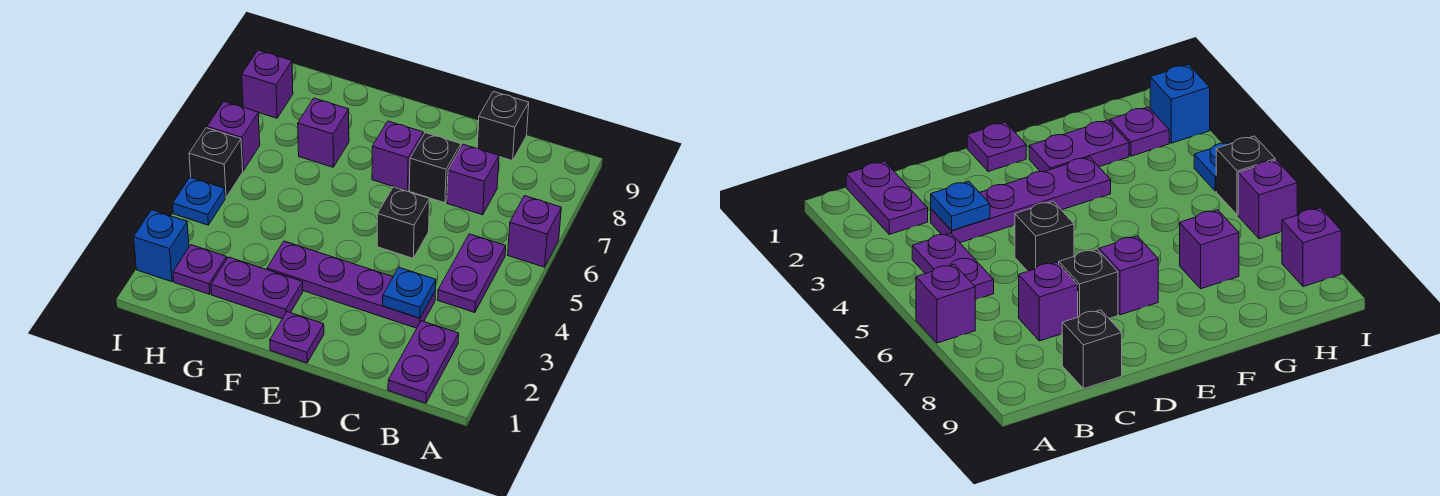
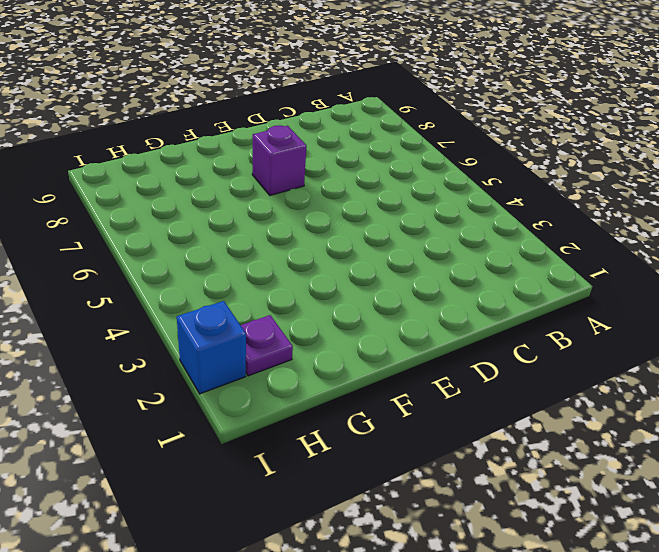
none -> purple 1x1 brick [508,196,561,267]
none -> purple 1x2 plate [388,321,459,403]
none -> purple 1x2 plate [438,234,506,313]

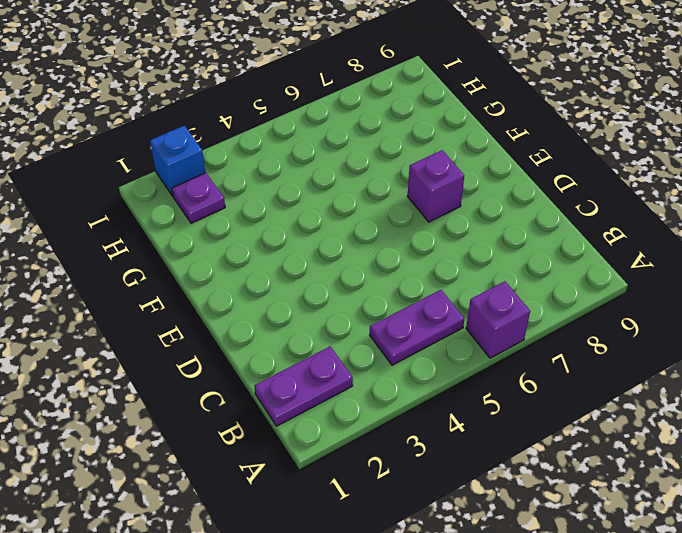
none -> purple 1x4 plate [267,241,435,328]
none -> purple 1x1 brick [447,144,499,215]
none -> black 1x1 brick [477,92,529,161]

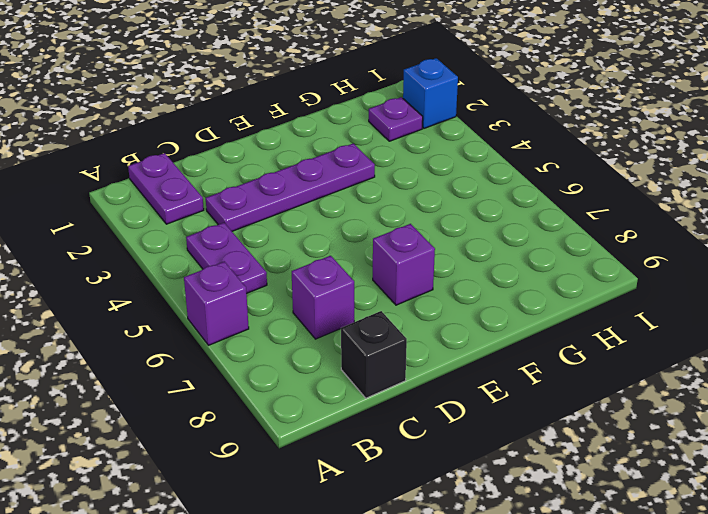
none -> black 1x1 brick [377,187,430,258]
none -> black 1x1 brick [409,133,461,203]
none -> purple 1x1 plate [270,312,324,363]

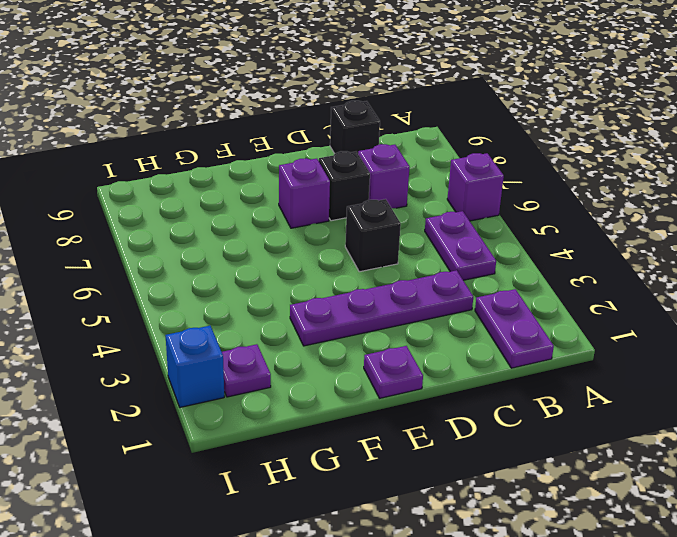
none -> purple 1x2 plate [211,257,303,319]
none -> purple 1x1 brick [298,98,349,167]
none -> blue 1x1 plate [173,177,225,225]

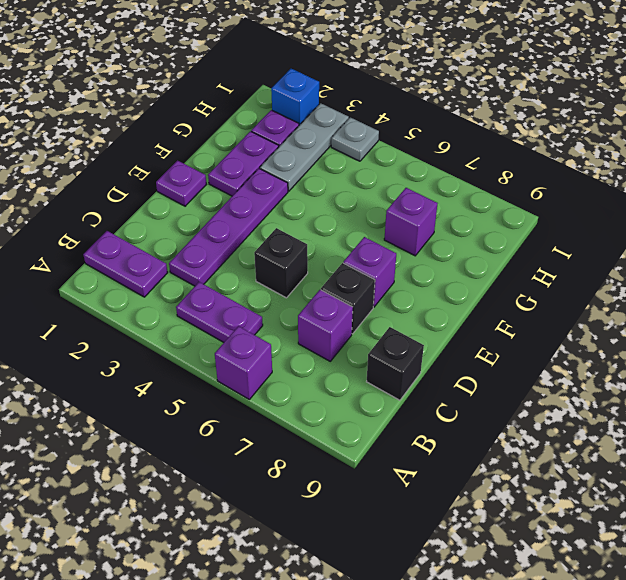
grey 1x3 plate [260,103,349,191] -> none
grey 1x1 plate [331,117,379,161] -> blue 1x1 plate [173,177,225,225]
none -> black 1x1 brick [189,128,243,198]
none -> purple 1x1 brick [207,102,260,171]
none -> purple 1x1 brick [242,50,293,118]

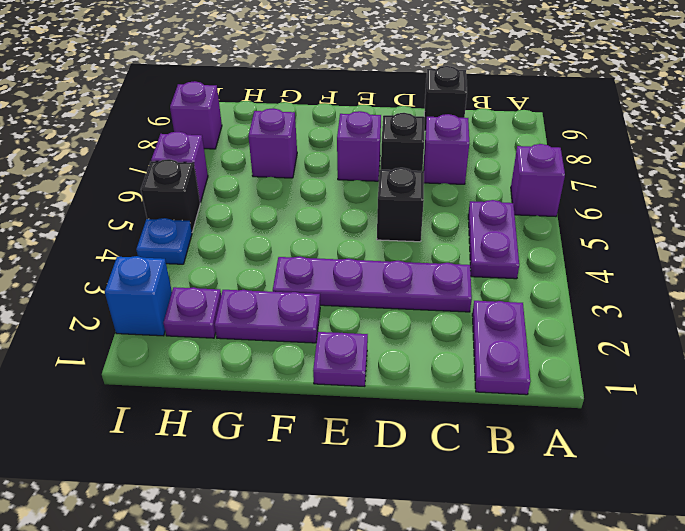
none -> blue 1x1 plate [383,268,436,318]

